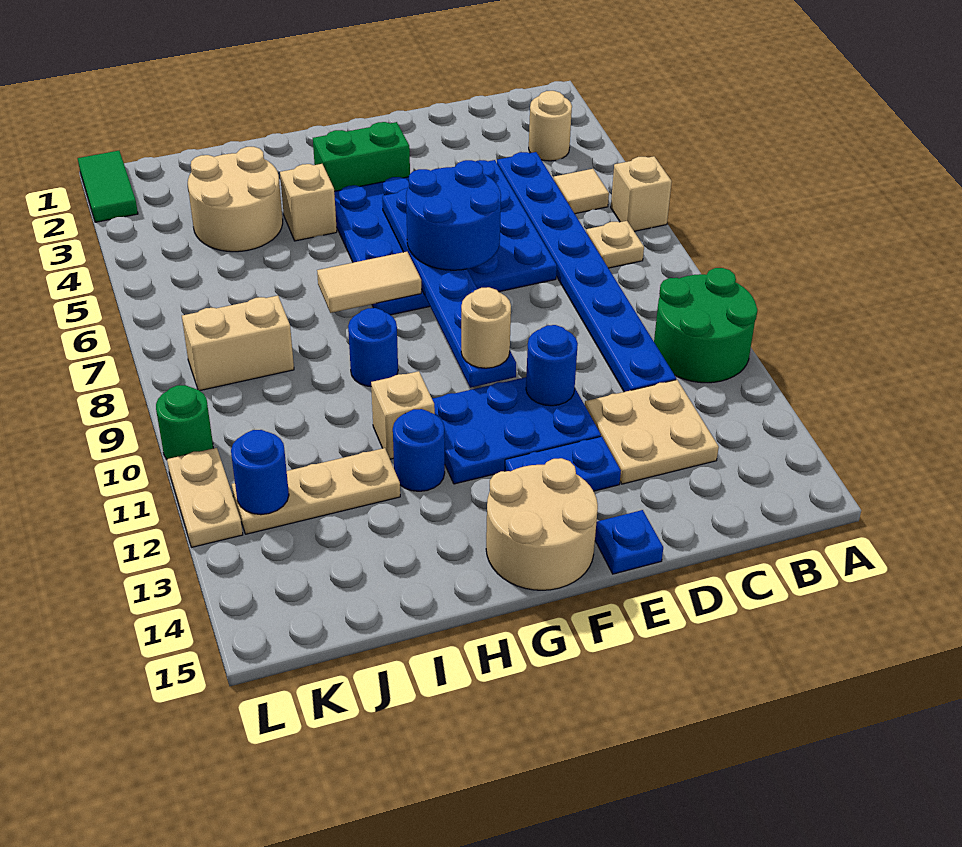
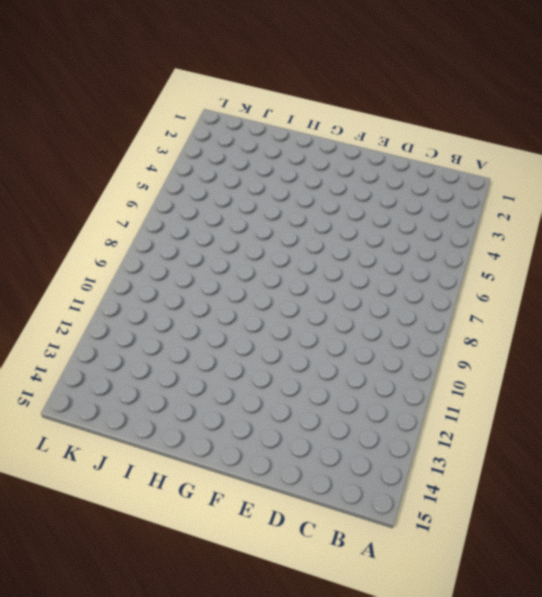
none -> tan 1x1 brick [611,156,672,231]
none -> green 2x2 round brick [654,268,757,383]
none -> tan 1x1 round brick [529,91,572,161]

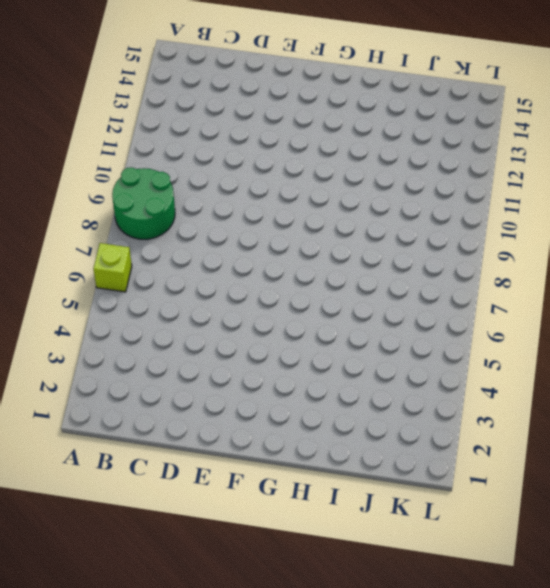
lime 1x1 brick [93,243,132,292] -> tan 1x1 brick [611,156,672,231]
green 2x2 round brick [112,168,175,239] -> green 2x2 round brick moved to [654,268,757,383]
none -> tan 1x1 round brick [529,91,572,161]
none -> tan 1x1 tile [554,169,609,214]
none -> tan 1x1 plate [586,221,644,268]

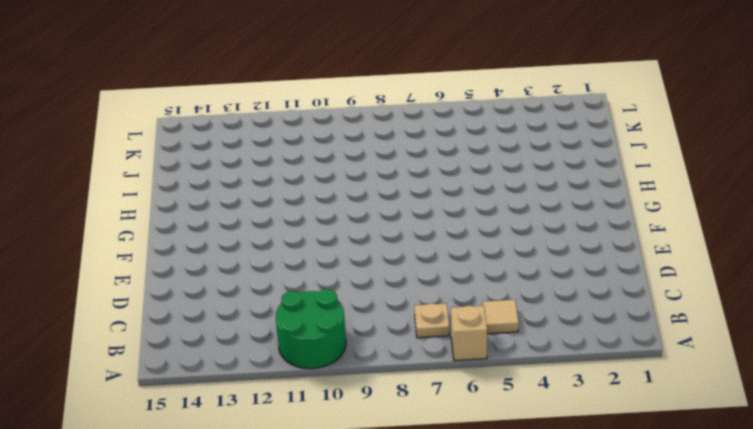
none -> tan 1x1 round brick [529,91,572,161]
none -> blue 1x8 plate [497,152,676,392]
none -> tan 2x2 plate [585,380,719,484]

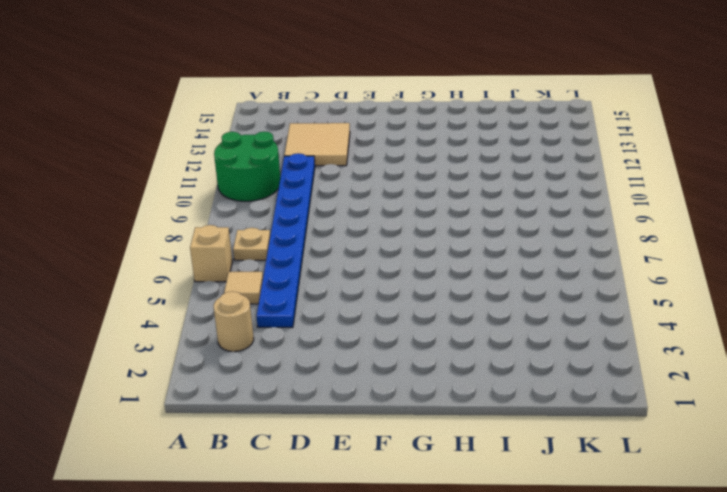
tan 2x2 tile [284,123,350,166] -> tan 2x2 plate [585,380,719,484]
none -> blue 4x4 plate [334,160,557,315]
none -> blue 2x3 plate [432,377,601,484]
none -> blue 1x2 plate [505,436,621,491]

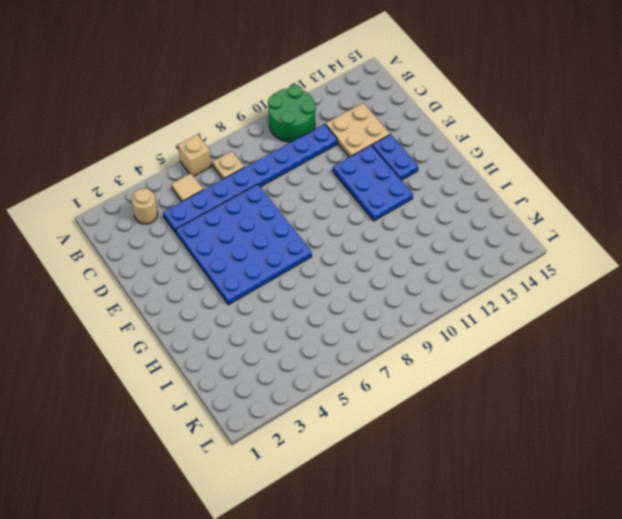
none -> blue 1x1 plate [595,510,663,574]
none -> green 1x2 brick [313,122,410,191]
none -> tan 2x2 round brick [486,458,598,590]

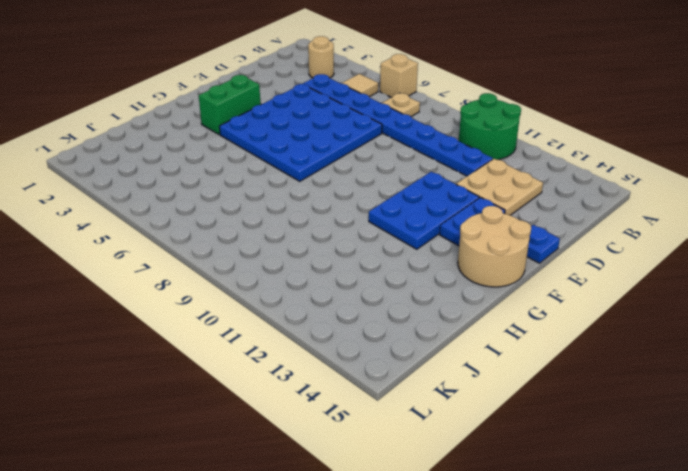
none -> tan 1x1 brick [280,164,337,241]
none -> blue 1x1 round brick [348,308,398,386]
none -> tan 1x1 brick [371,371,435,459]

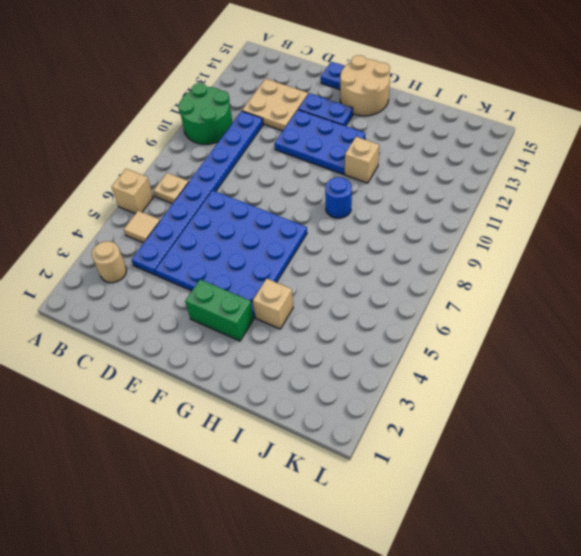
none -> blue 1x1 round brick [393,409,445,491]
none -> tan 2x2 round brick [188,147,283,252]
none -> tan 1x3 plate [232,448,400,534]

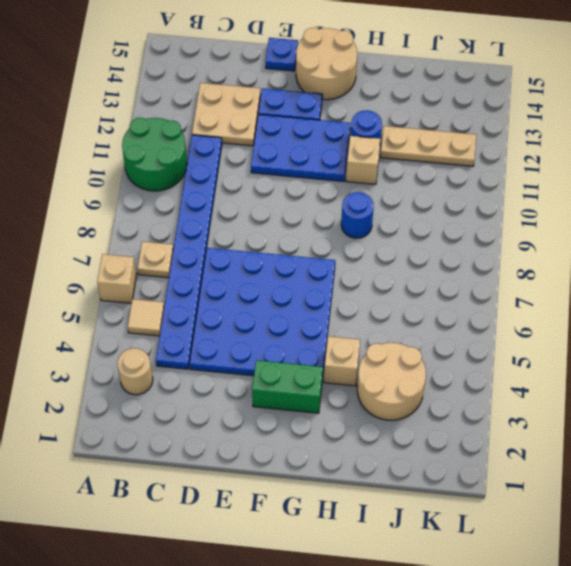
none -> tan 1x2 brick [182,296,294,391]
none -> green 1x2 tile [78,151,138,222]
none -> green 1x1 round brick [156,385,213,459]

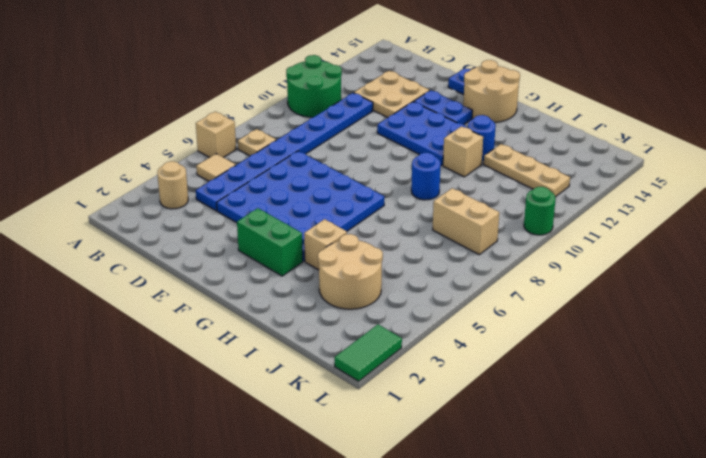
none -> tan 1x2 plate [167,448,243,547]
none -> blue 1x1 round brick [526,325,578,406]
none -> blue 1x6 plate [382,188,516,388]

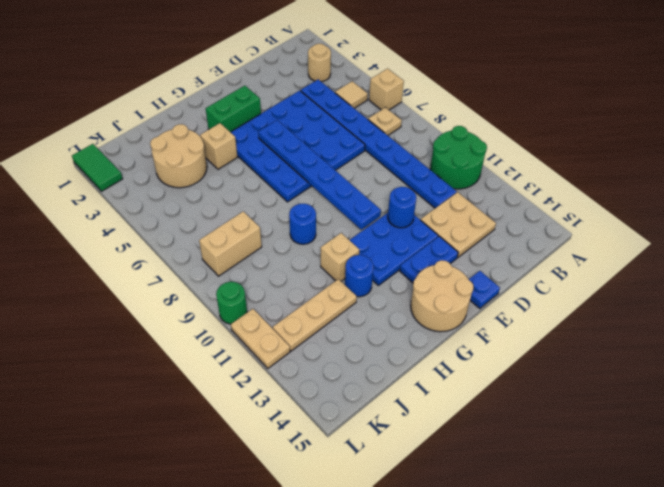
none -> tan 1x2 tile [317,252,421,313]
none -> blue 1x1 round brick [231,430,289,515]
none -> blue 2x2 round brick [406,160,501,270]

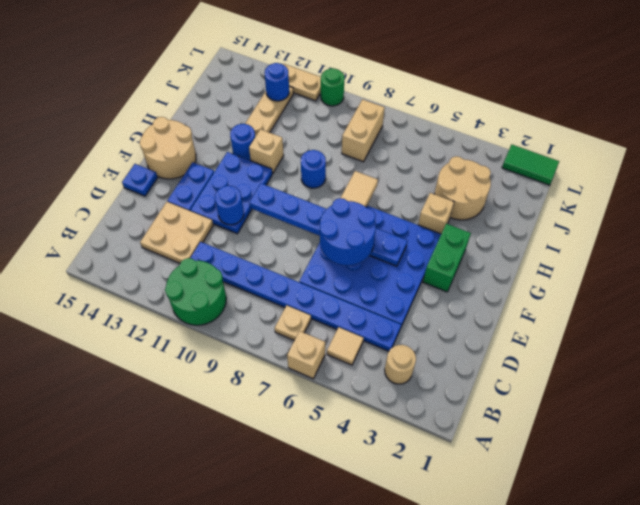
none -> tan 1x1 round brick [461,287,511,368]

